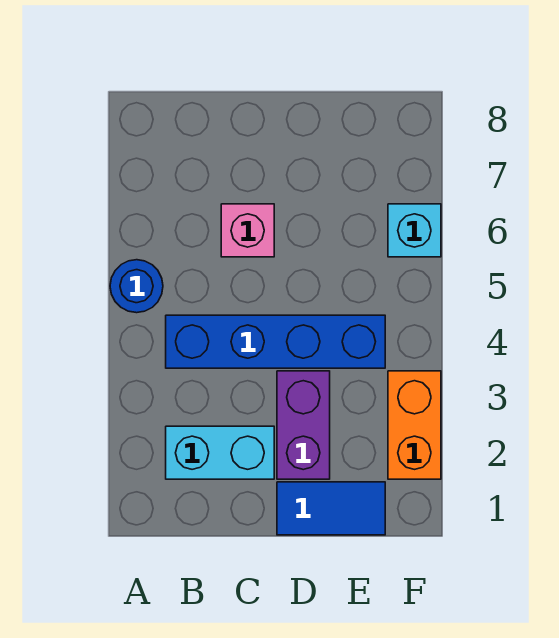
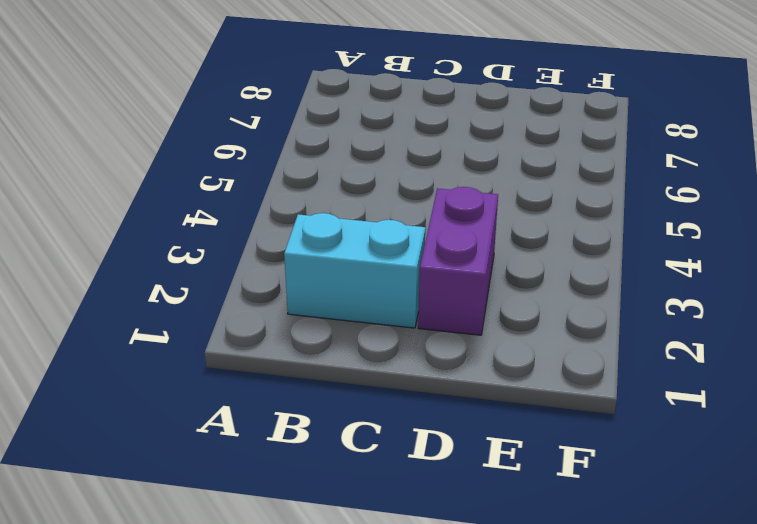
none -> blue 1x1 round brick [110,260,163,313]
none -> blue 1x4 brick [166,315,385,368]

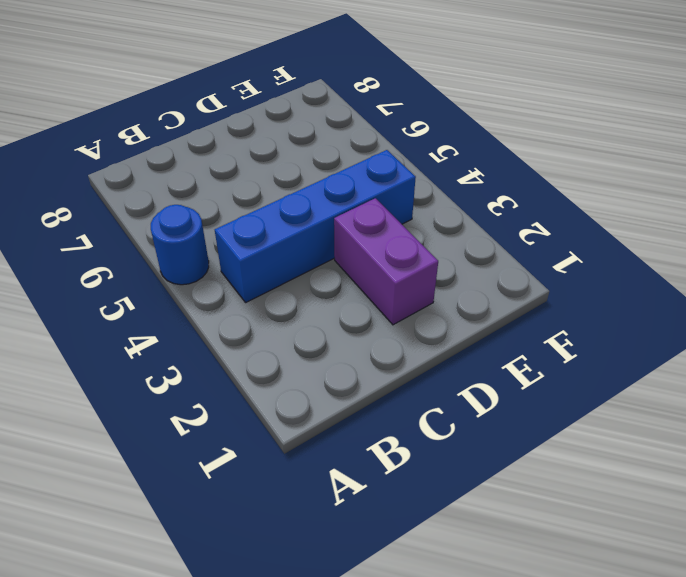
none -> cyan 1x2 brick [166,426,274,479]
none -> pink 1x1 brick [221,204,274,257]

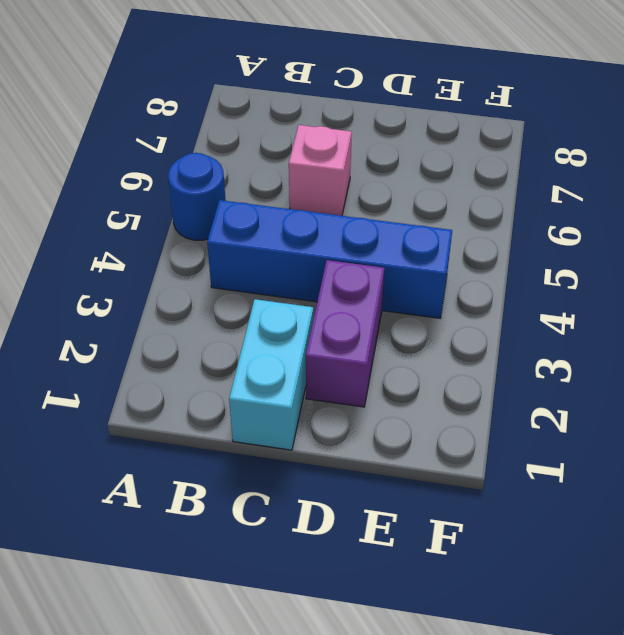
cyan 1x2 brick [229,299,313,450] -> cyan 1x2 brick turned to [166,426,274,479]
none -> blue 1x2 tile [277,482,385,535]
none -> orange 1x2 brick [388,371,441,479]

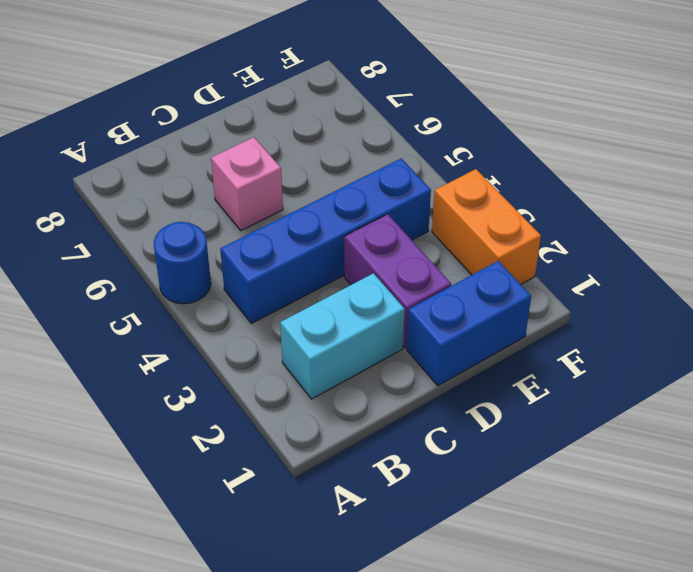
blue 1x2 brick [407,261,531,386] -> blue 1x2 tile [277,482,385,535]
none -> cyan 1x1 brick [388,204,441,257]

